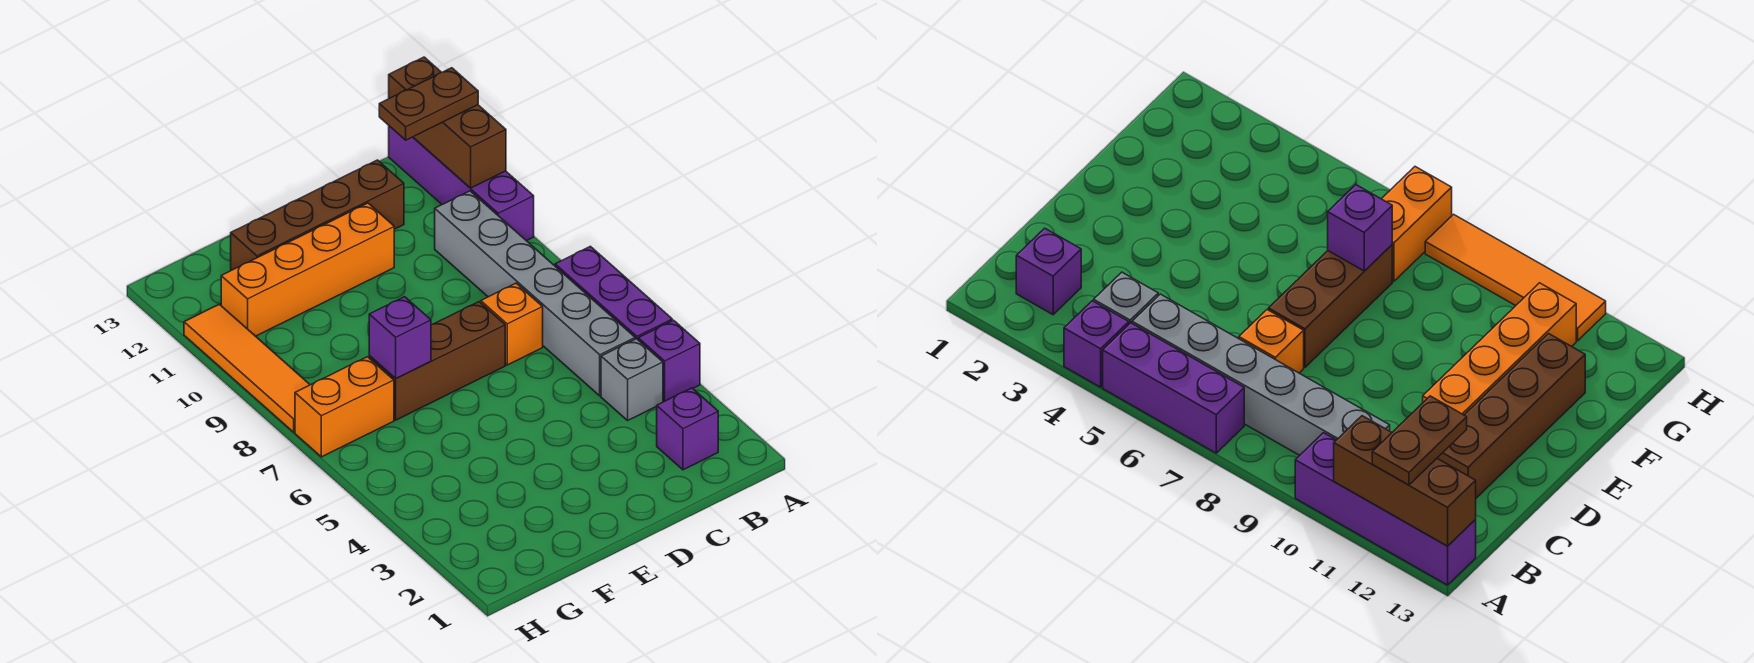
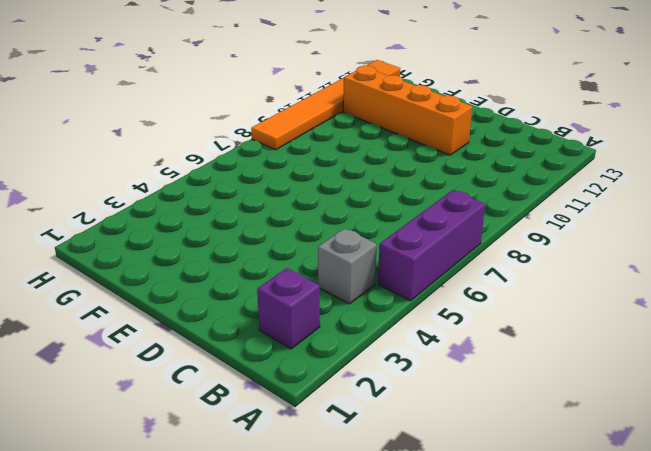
orange 1x6 tile [251,60,400,150] -> orange 1x4 tile [184,304,310,432]
none -> purple 1x1 brick [638,320,700,401]
none -> purple 1x4 brick [389,126,534,241]
none -> grey 1x6 brick [435,191,635,396]

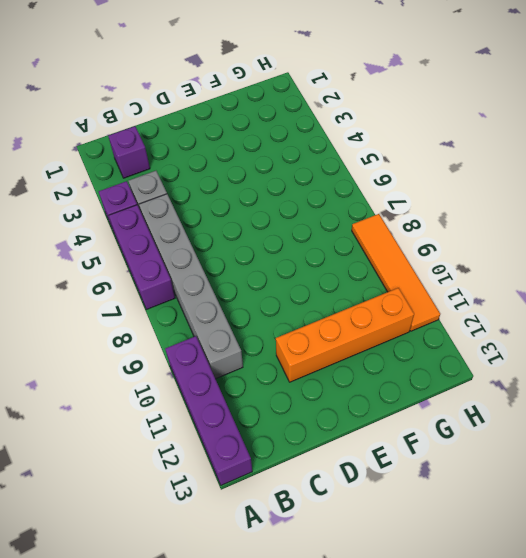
none -> orange 1x1 brick [481,283,543,365]
none -> brown 1x4 brick [231,160,404,270]
none -> brown 1x3 brick [369,302,505,420]

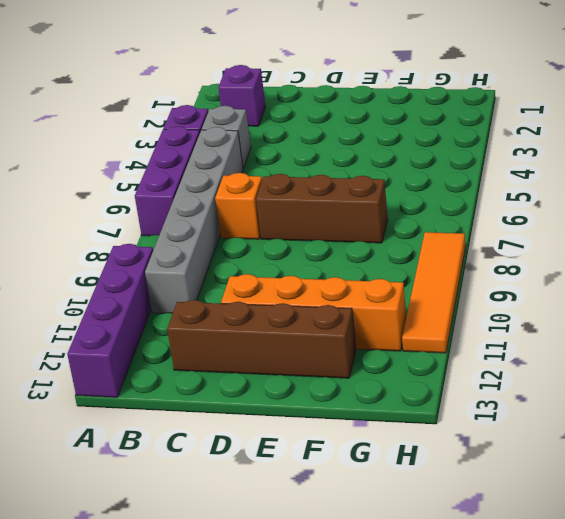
none -> orange 1x2 brick [295,357,394,457]
none -> brown 1x3 brick [389,57,506,188]
none -> purple 1x1 brick [369,297,431,379]

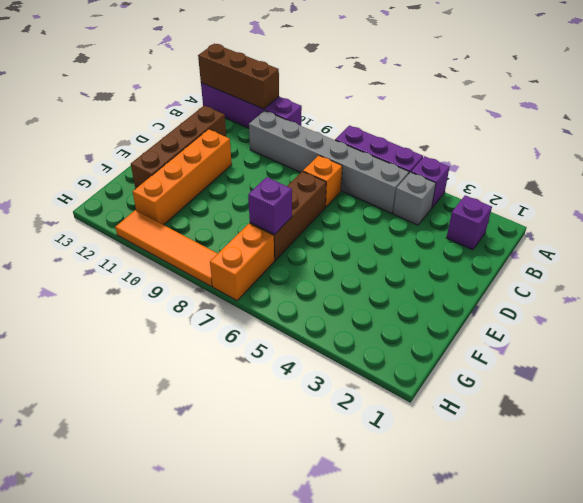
none -> brown 1x2 plate [379,68,478,140]

